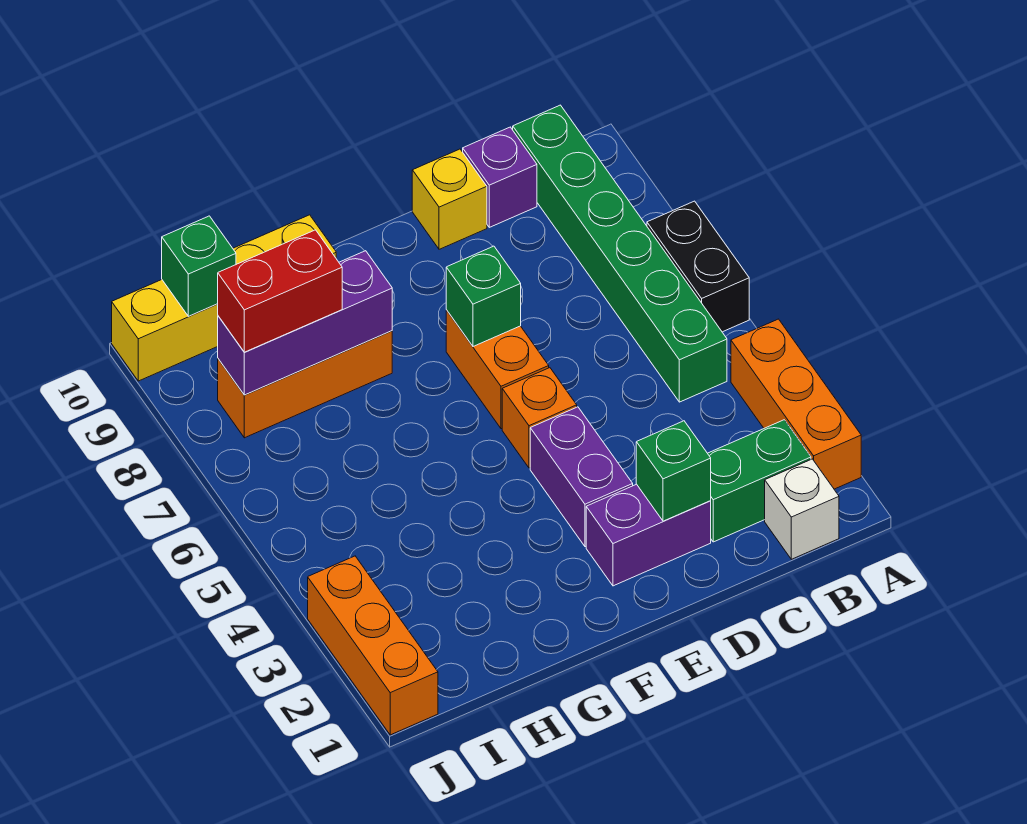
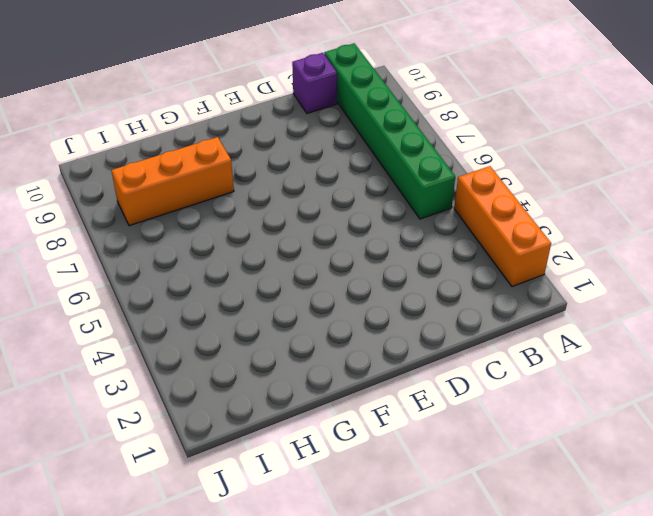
none -> black 1x2 brick [647,201,749,332]
none -> white 1x1 brick [765,459,839,559]
none -> green 1x2 brick [708,420,811,542]

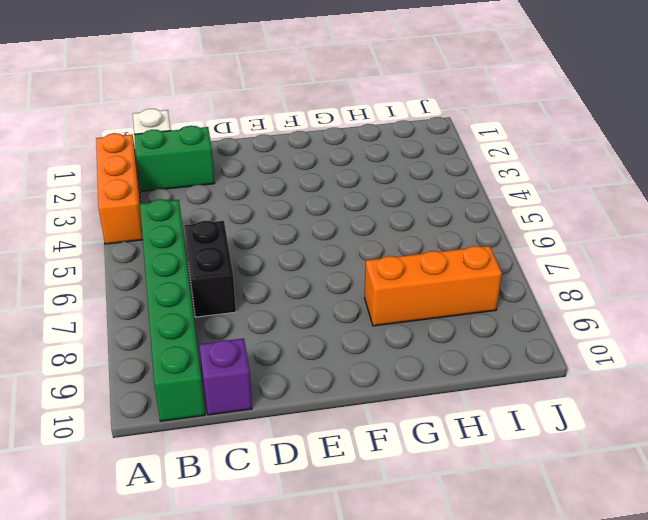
black 1x2 brick [184,221,236,317] -> black 1x2 brick moved to [647,201,749,332]
none -> purple 1x2 brick [586,484,711,586]
none -> yellow 1x1 brick [412,149,487,249]
none -> purple 1x2 brick [530,407,633,547]

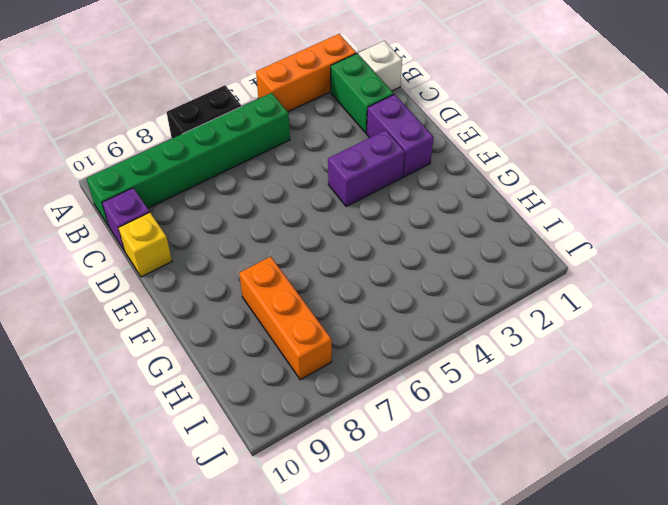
none -> orange 1x1 brick [502,368,577,468]
none -> orange 1x2 brick [446,310,549,429]
none -> yellow 1x4 brick [112,215,336,381]

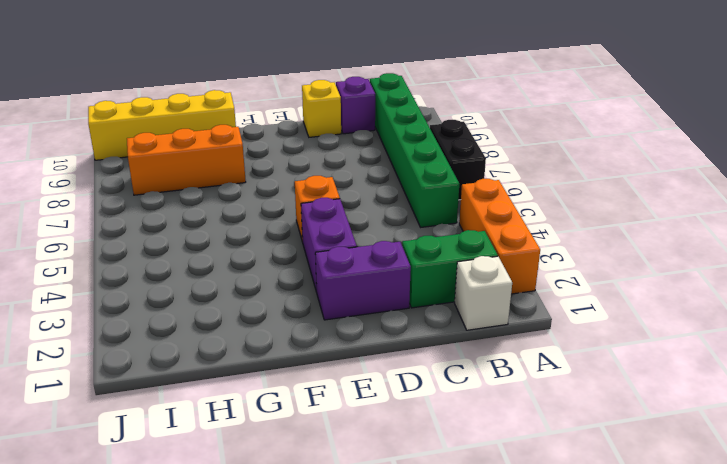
none -> orange 1x2 brick [446,310,549,429]
none -> orange 1x3 brick [308,556,438,735]
none -> green 1x1 brick [636,421,711,521]

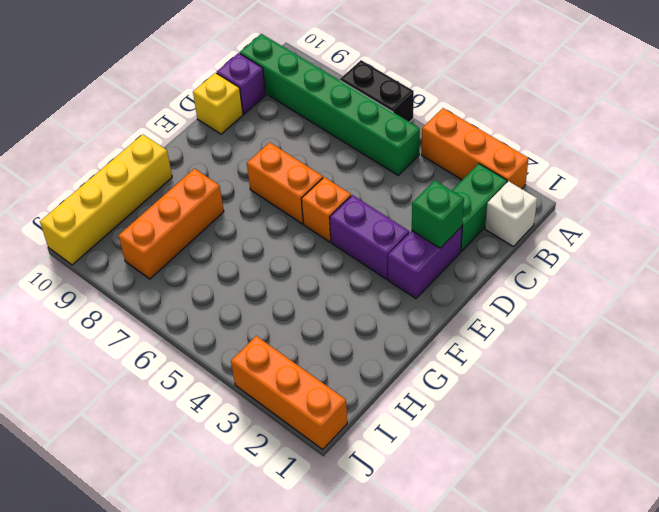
none -> green 1x1 brick [446,246,521,346]
none -> purple 1x3 brick [218,251,392,395]
none -> green 1x1 brick [162,216,236,316]

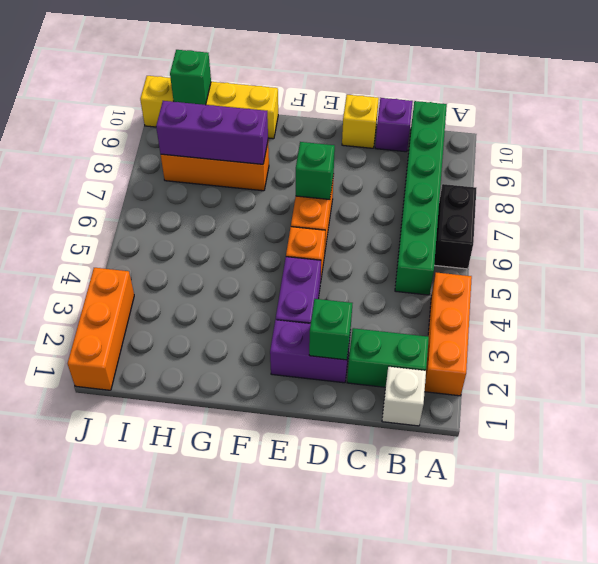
none -> red 1x2 brick [218,230,342,352]

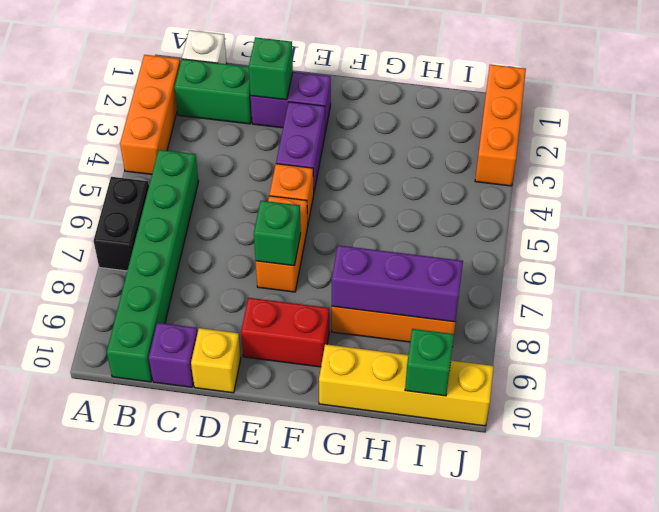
red 1x2 brick [241,298,329,367] -> red 1x2 brick moved to [218,230,342,352]

